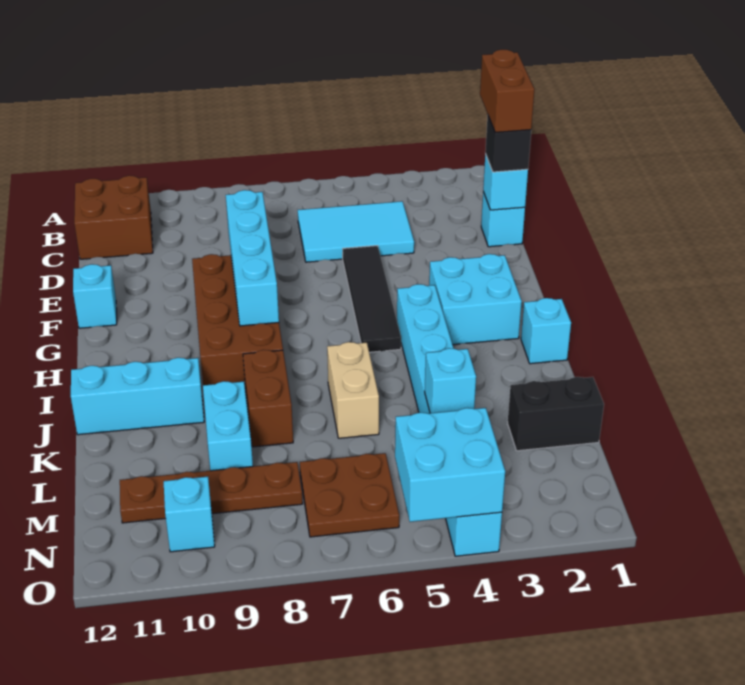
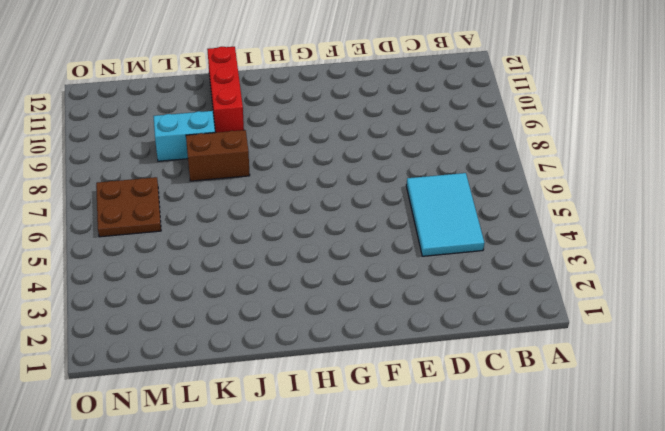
red 1x3 brick [207,47,244,133] -> cyan 1x3 brick [71,358,204,435]
none -> brown 2x2 brick [74,176,153,259]
none -> cyan 1x1 brick [481,192,525,247]
none -> black 1x4 tile [343,246,401,352]

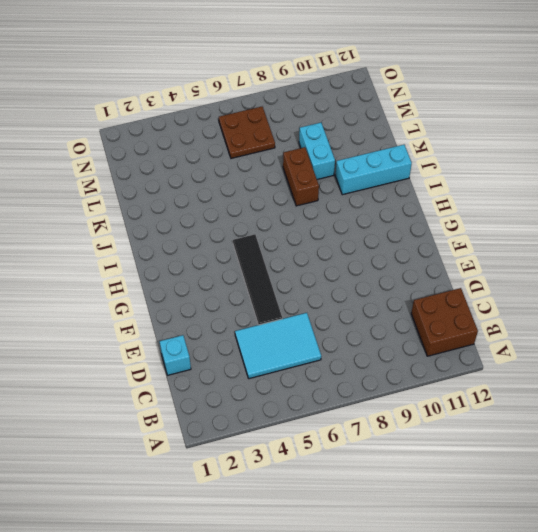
none -> brown 2x4 brick [192,254,283,390]
none -> cyan 1x1 brick [73,264,117,328]
none -> cyan 2x2 brick [429,254,522,345]

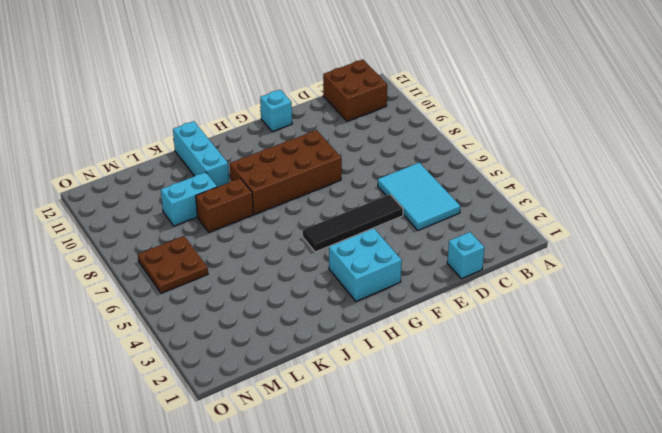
none -> cyan 1x8 brick [397,284,502,556]
none -> cyan 1x1 brick [521,298,571,364]
none -> tan 1x2 brick [327,342,379,438]

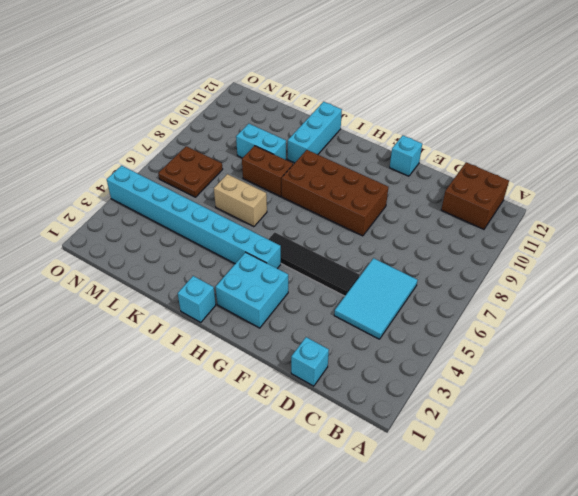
none -> black 1x2 brick [508,377,604,451]
none -> brown 1x4 plate [120,462,303,523]
none -> cyan 1x1 brick [164,477,215,552]

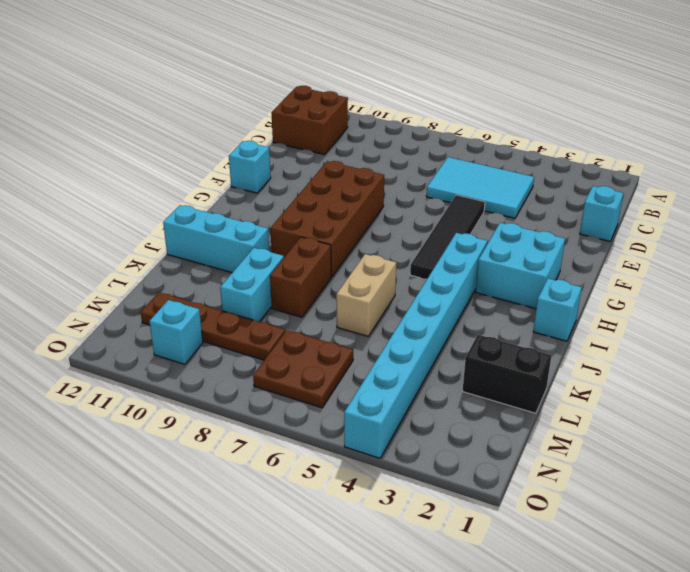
none -> cyan 1x1 brick [483,154,528,210]
none -> cyan 1x4 brick [226,190,279,326]
none -> cyan 1x1 brick [425,348,476,413]

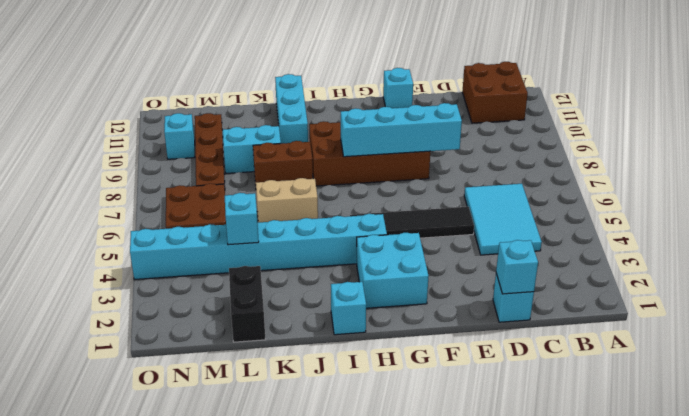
none -> cyan 2x2 brick [395,408,505,522]
none -> black 1x1 brick [485,115,531,172]
none -> brown 1x2 brick [480,50,535,132]

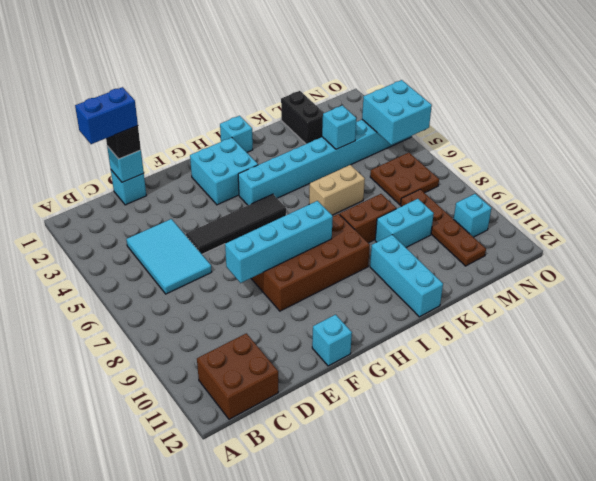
blue 1x2 brick [75,87,138,144] -> brown 1x2 brick [480,50,535,132]

